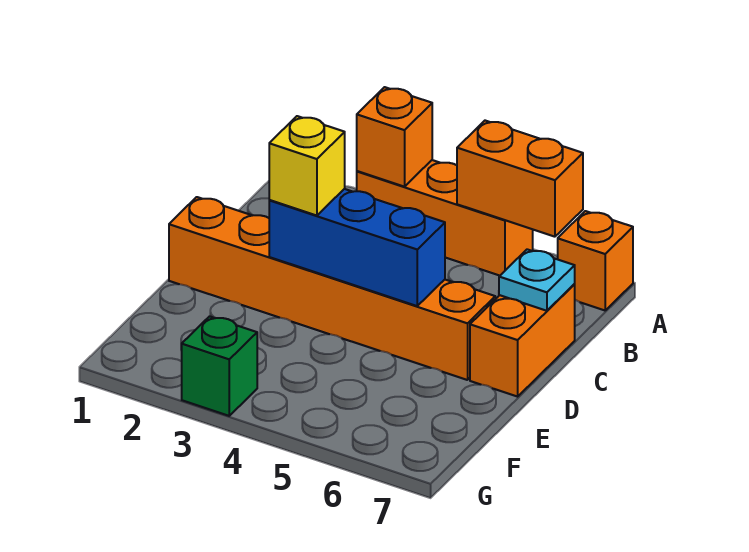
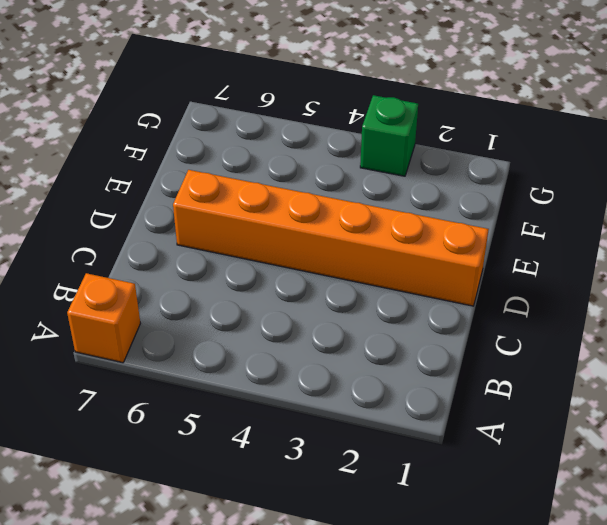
none -> orange 1x3 brick [357,160,533,276]
none -> orange 1x2 brick [470,284,575,397]

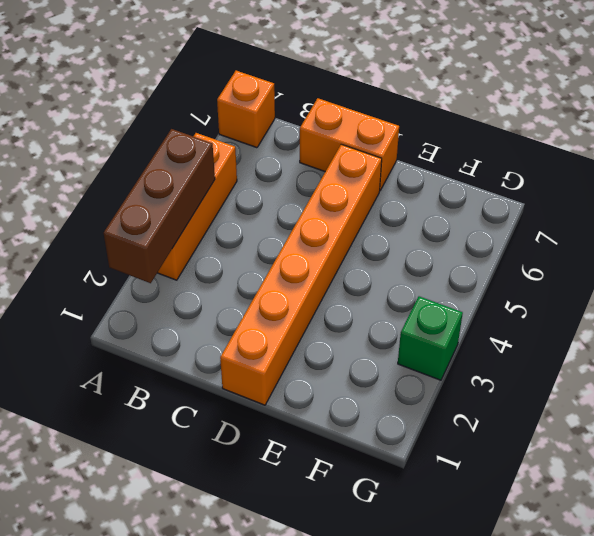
brown 1x3 brick [104,129,215,283] -> orange 1x1 brick [357,87,432,187]
none -> orange 1x2 brick [457,121,583,237]
none -> cyan 1x1 plate [499,249,575,311]

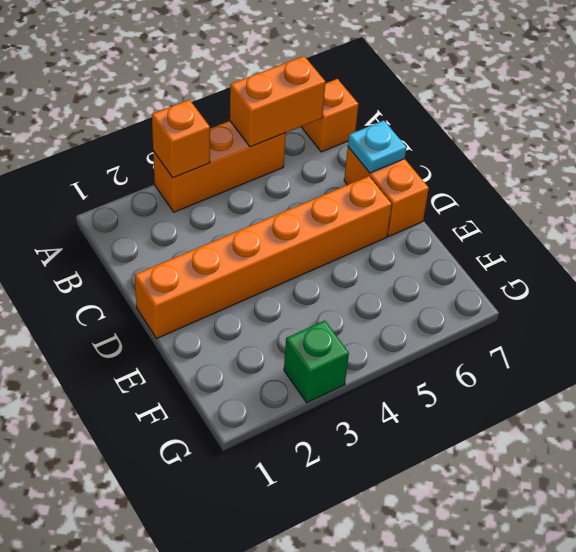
none -> blue 1x3 brick [269,189,445,306]
none -> yellow 1x1 brick [269,116,345,216]

